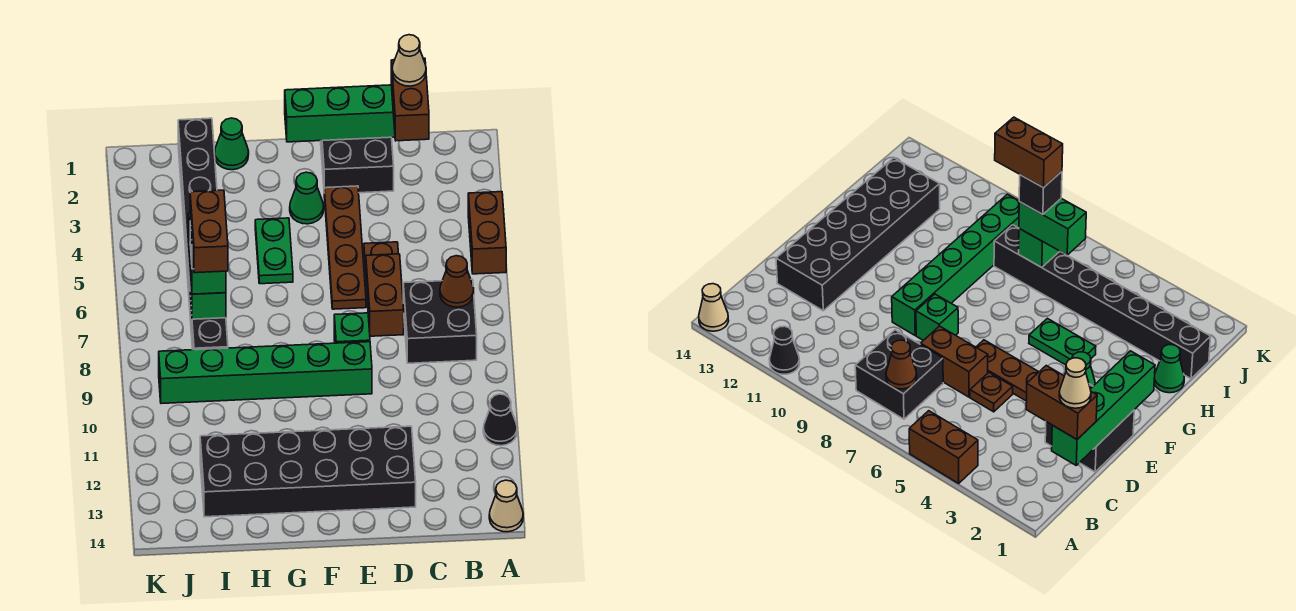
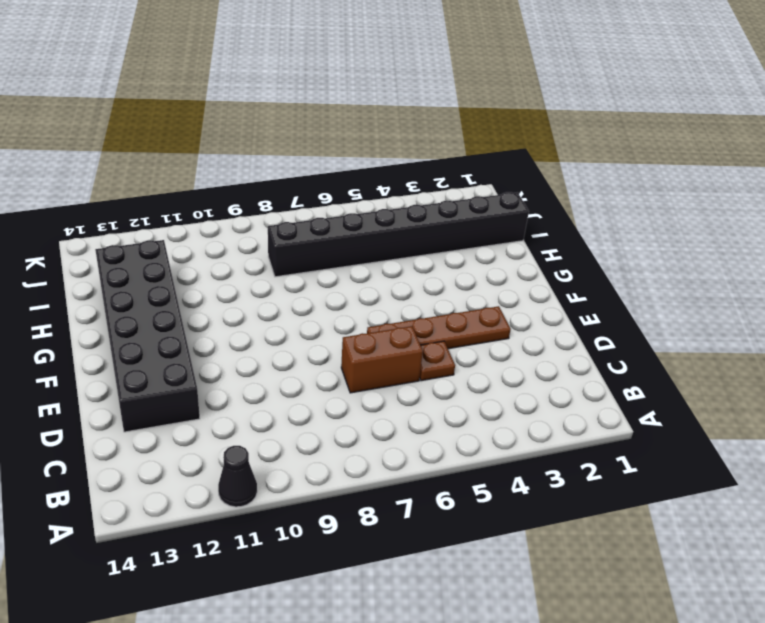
none -> brown 1x2 brick [468,192,506,274]
none -> tan 1x1 cone [489,480,523,532]
none -> black 2x2 brick [403,279,477,363]

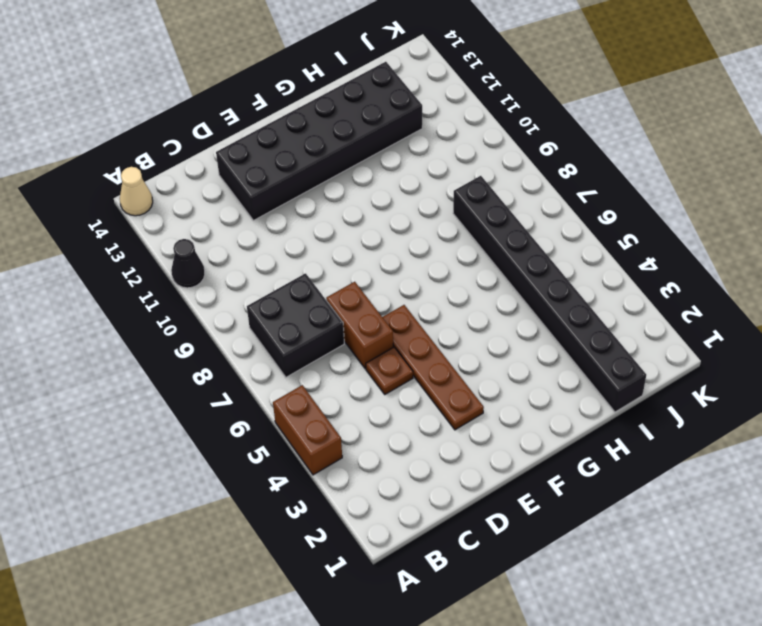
none -> black 2x2 brick [321,137,394,193]
none -> green 1x1 brick [334,313,370,343]
none -> green 1x6 brick [159,342,372,404]

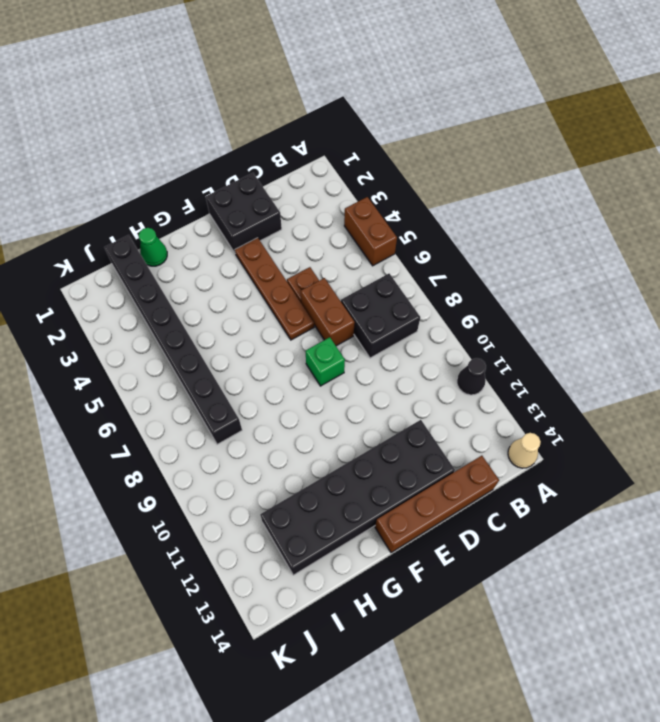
brown 1x4 brick [375,456,499,553] -> none
none -> green 1x6 brick [159,342,372,404]
none -> green 1x1 cone [290,172,324,224]
none -> green 1x2 plate [255,218,293,284]

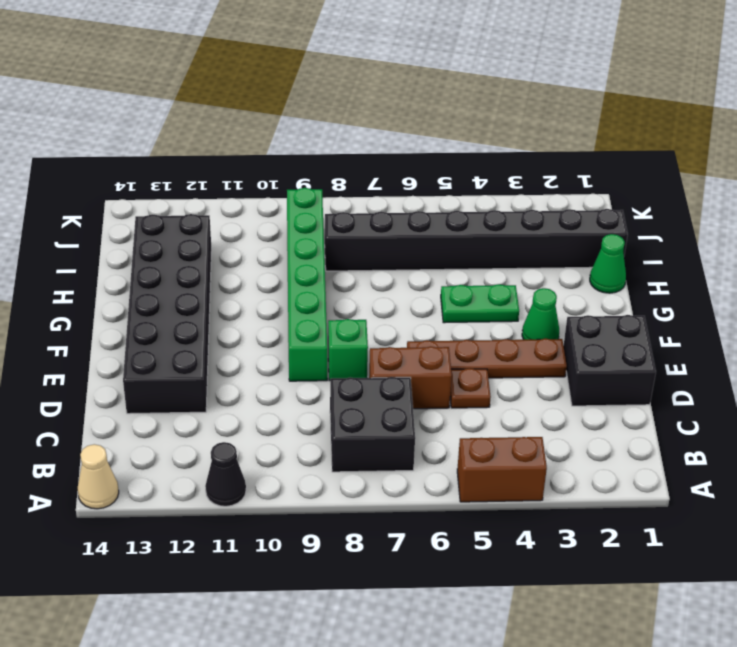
none -> brown 1x1 cone [440,256,474,307]
none -> green 1x4 brick [285,85,395,142]
none -> green 1x1 brick [190,271,226,319]

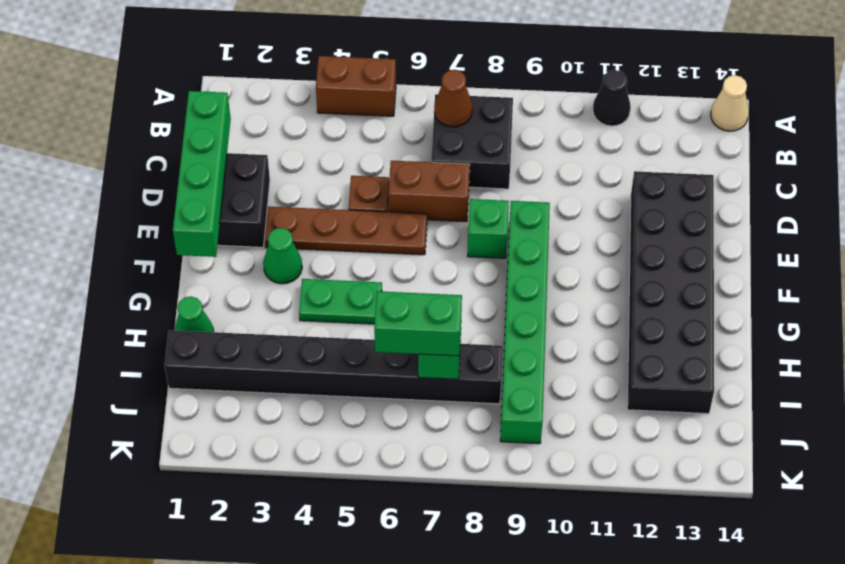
none -> brown 1x2 brick [391,58,429,141]
none -> tan 1x1 cone [392,35,426,86]
none -> black 1x1 brick [1019,172,1062,215]

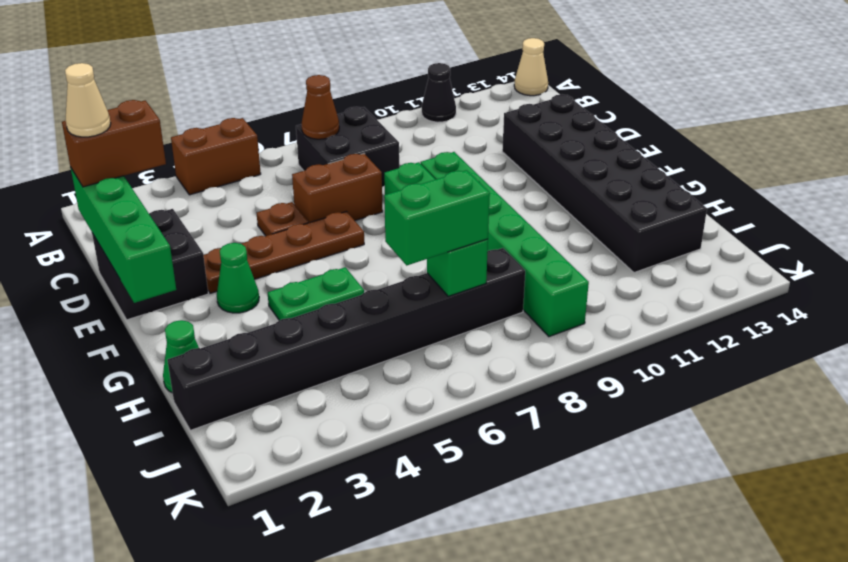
none -> black 1x1 brick [1019,172,1062,215]
none -> brown 1x2 brick [190,190,228,273]

